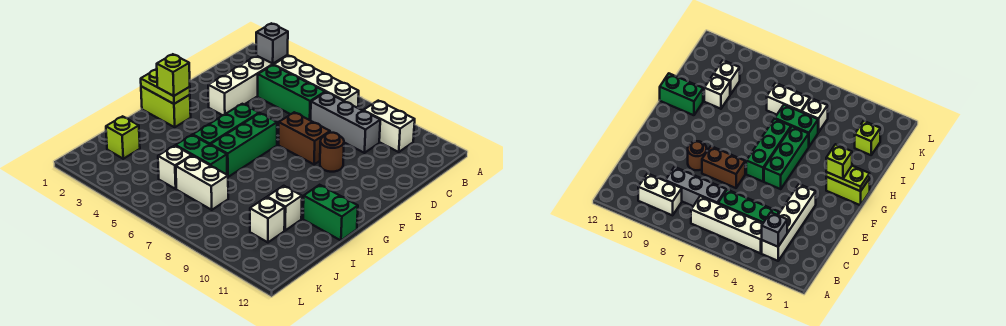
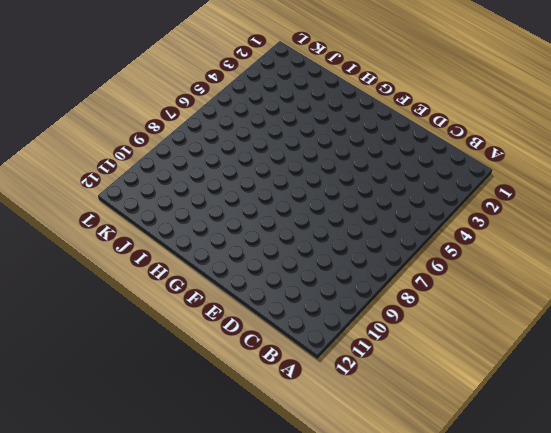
none -> white 1x4 brick [208,55,288,115]
none -> white 1x4 brick [274,56,359,108]
none -> white 1x2 brick [363,101,415,152]

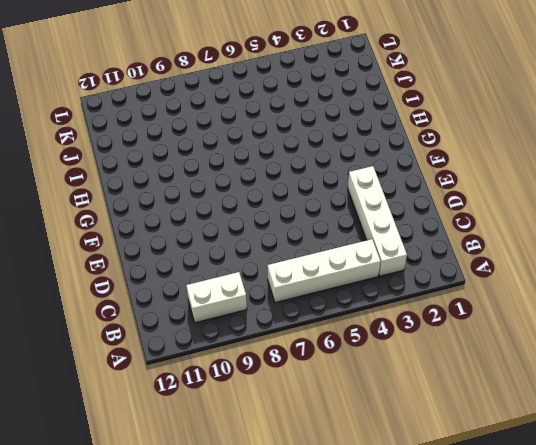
none -> green 1x3 brick [258,65,325,121]
none -> grey 1x3 brick [311,92,380,153]
none -> brown 1x2 brick [279,112,330,164]

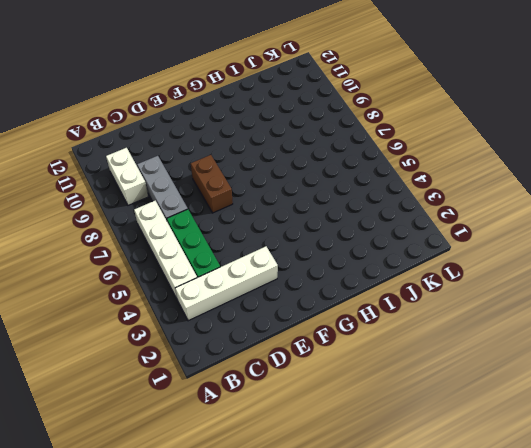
none -> brown 1x1 round brick [320,133,344,172]
none -> green 1x3 brick [193,104,259,145]
none -> green 1x3 brick [211,113,277,177]

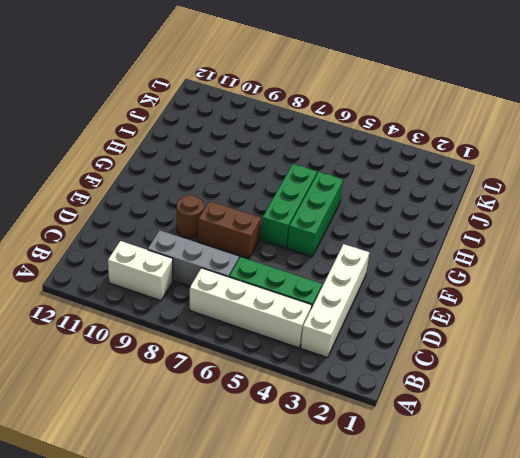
none -> lime 1x2 brick [141,86,191,127]
none -> green 1x2 brick [303,185,358,240]
none -> green 1x2 brick [175,135,227,175]

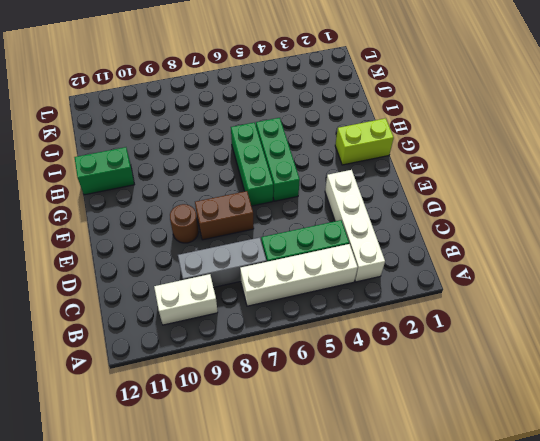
none -> green 1x2 brick [175,135,227,175]
none -> white 1x1 brick [267,186,302,230]
none -> lime 1x1 brick [106,116,140,159]

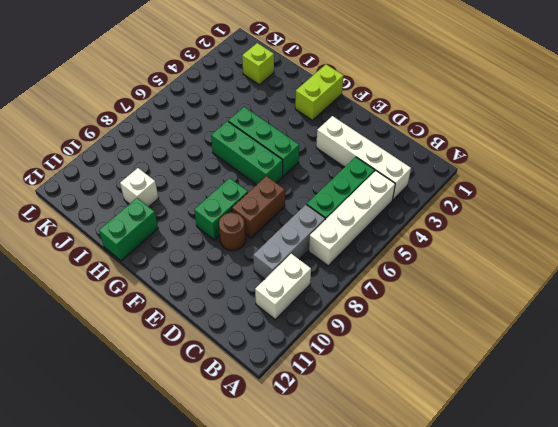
green 1x2 brick [194,178,248,240] -> green 1x2 brick moved to [175,135,227,175]
none -> white 1x1 brick [158,146,192,189]
none -> white 1x2 brick [176,156,228,210]
none -> white 1x1 brick [250,197,285,242]

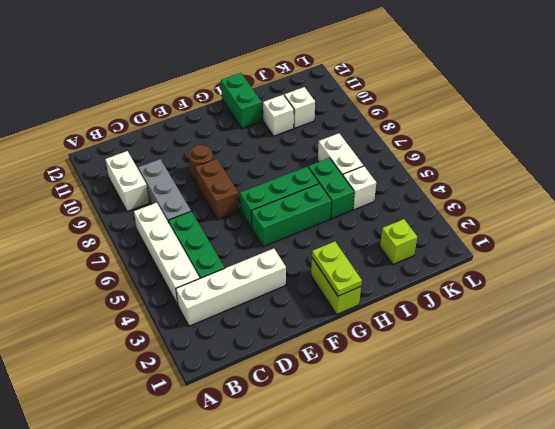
none -> grey 1x1 brick [256,23,288,63]
none -> lime 1x1 brick [157,54,190,96]

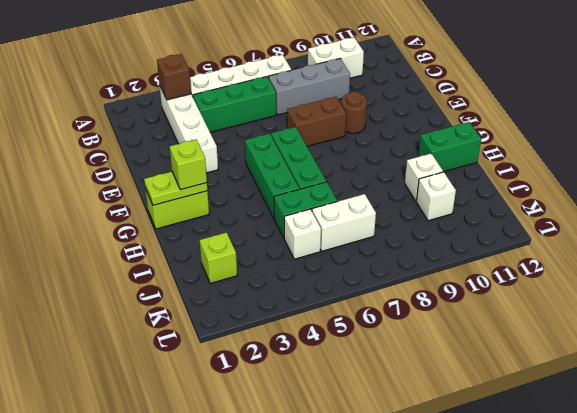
brown 1x1 brick [157,54,191,100] -> grey 1x1 brick [256,23,288,63]

